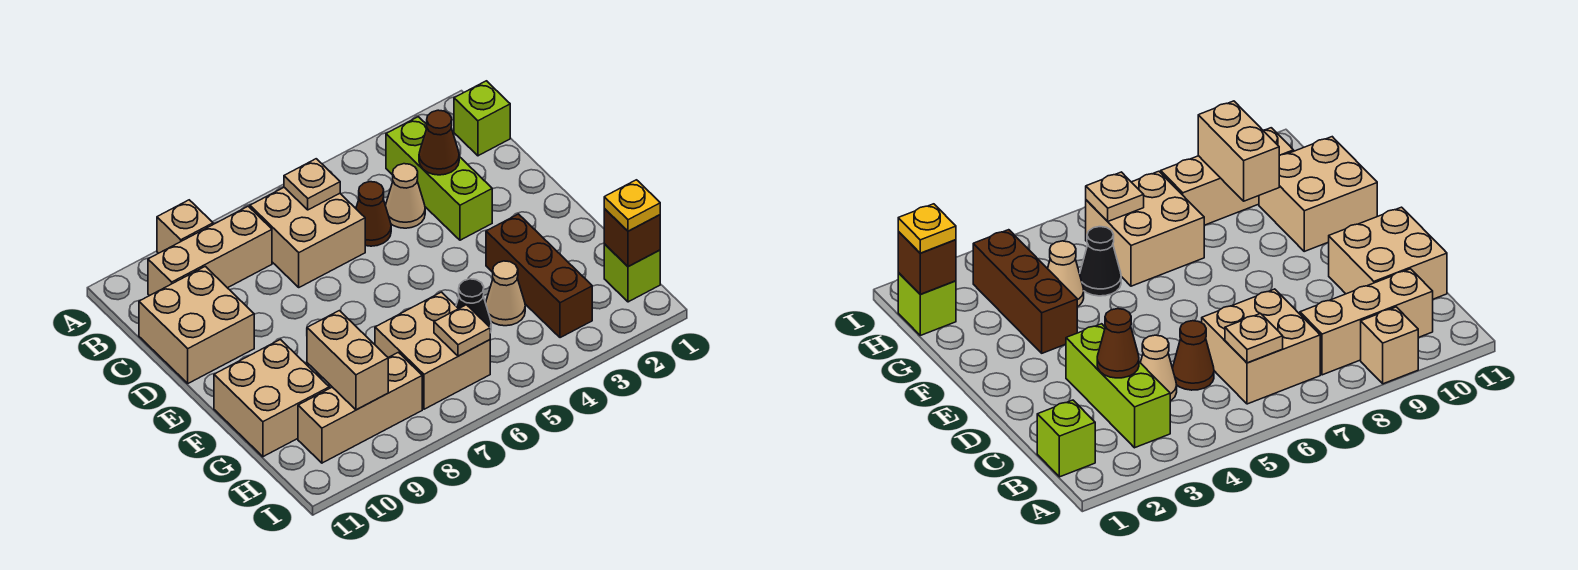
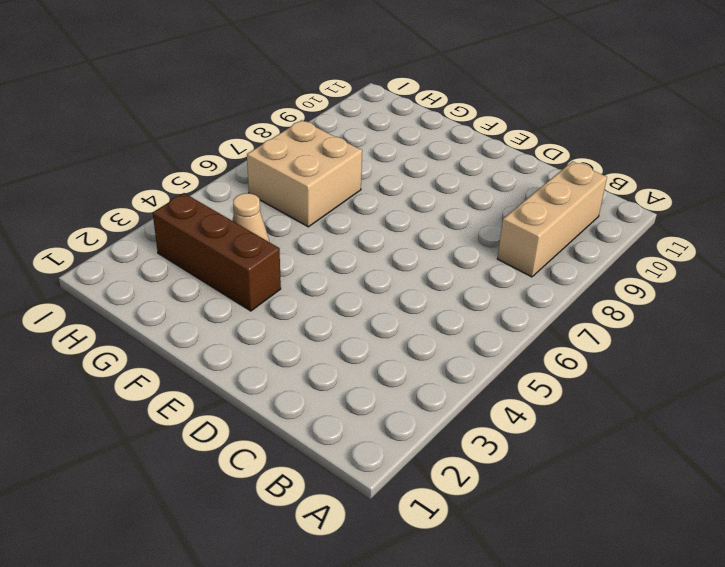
none -> tan 1x1 brick [157,200,213,253]
none -> lime 1x1 brick [454,81,510,156]
none -> lime 1x3 brick [386,117,492,240]

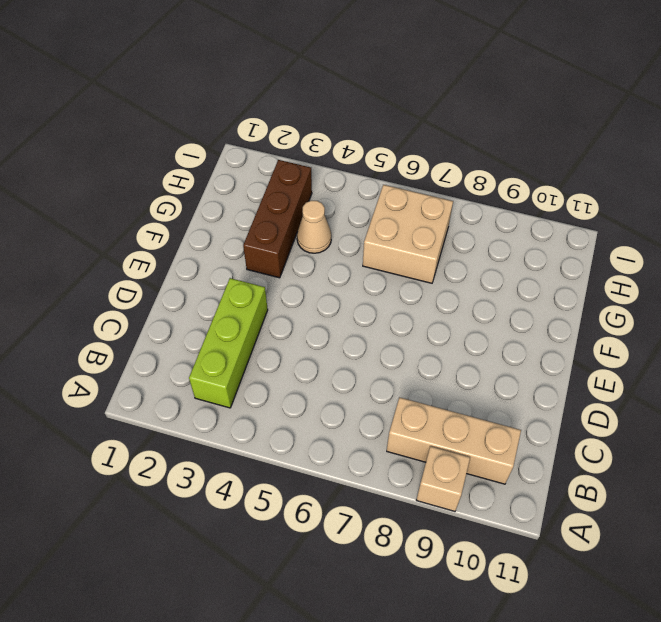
none -> lime 1x1 brick [454,81,510,156]
none -> tan 2x2 brick [250,187,365,287]
none -> tan 1x1 cone [386,164,425,228]

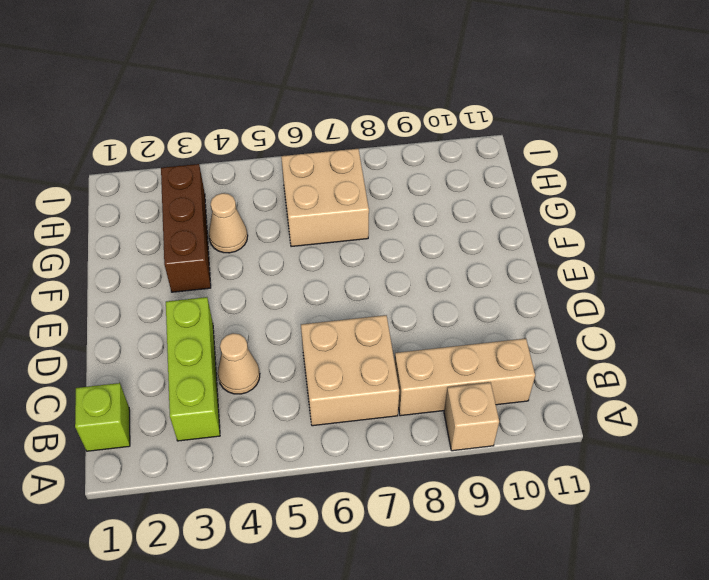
none -> brown 1x1 cone [356,182,391,246]
none -> tan 2x2 brick [139,266,254,383]
none -> tan 2x2 brick [214,339,329,457]

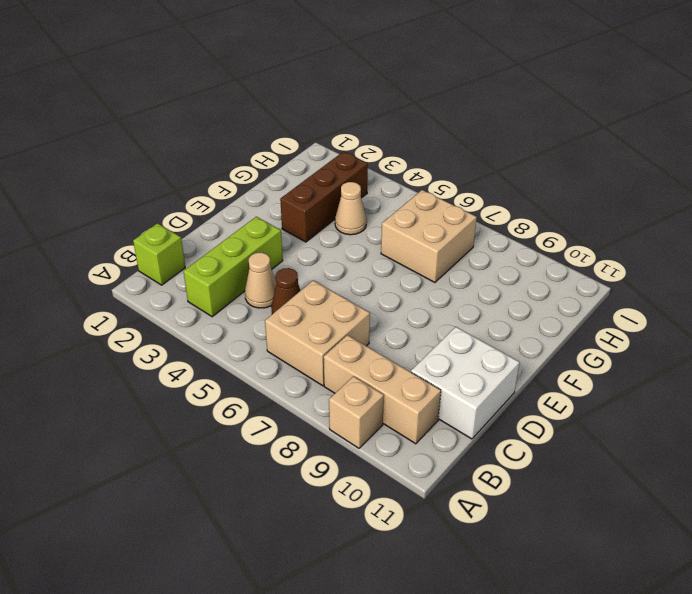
white 2x2 brick [411,327,520,439] -> tan 2x2 brick [139,266,254,383]
none -> tan 2x2 brick [214,339,329,457]
none -> black 1x1 cone [456,279,491,333]
none -> lime 1x1 brick [604,244,660,302]

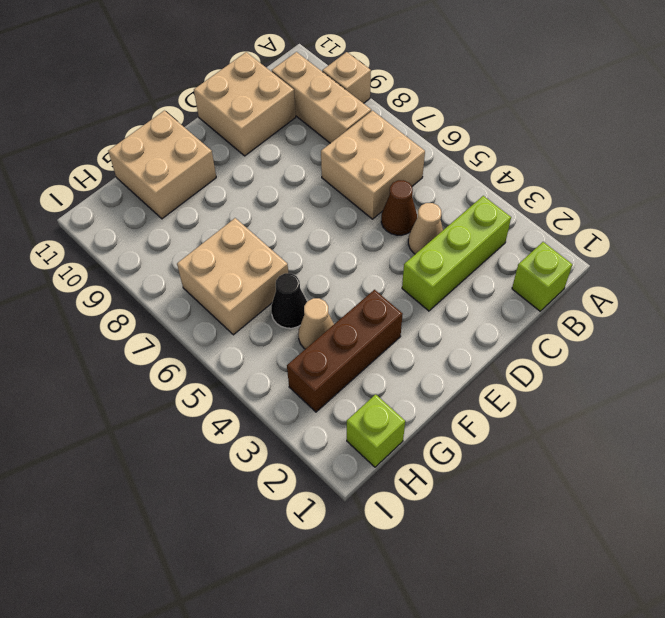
none -> tan 1x3 brick [298,352,422,463]
none -> tan 1x1 plate [284,159,340,210]
none -> brown 1x1 cone [419,110,459,175]

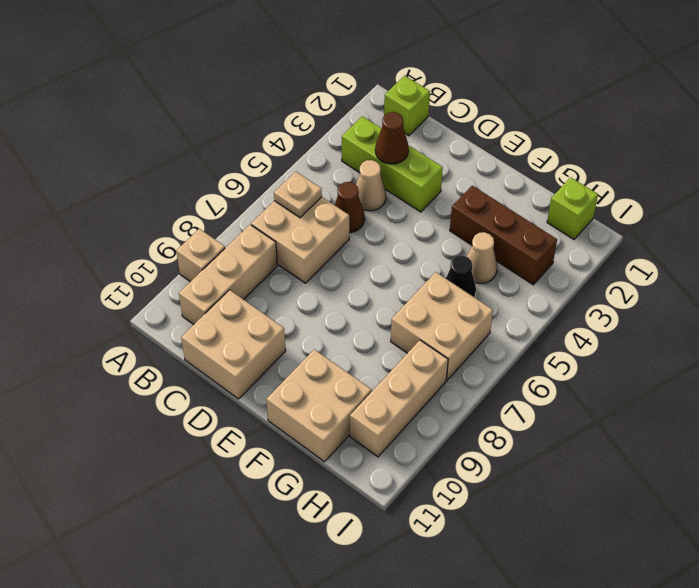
none -> tan 1x2 brick [307,311,388,410]
none -> brown 1x1 brick [604,209,660,267]
none -> tan 1x1 plate [434,305,490,356]

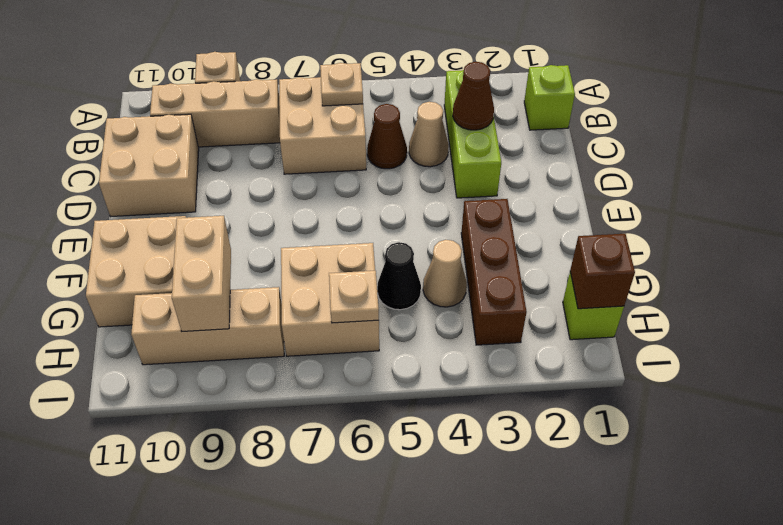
none -> yellow 1x1 plate [604,180,660,231]

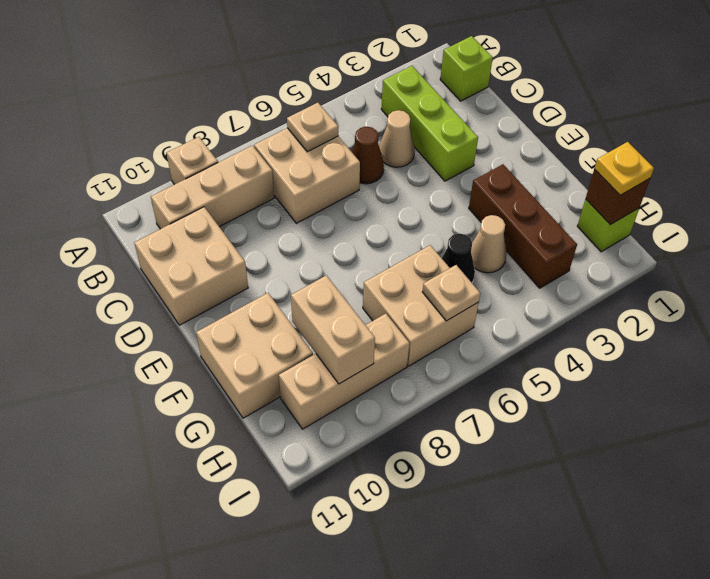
none -> brown 1x1 cone [419,110,459,175]

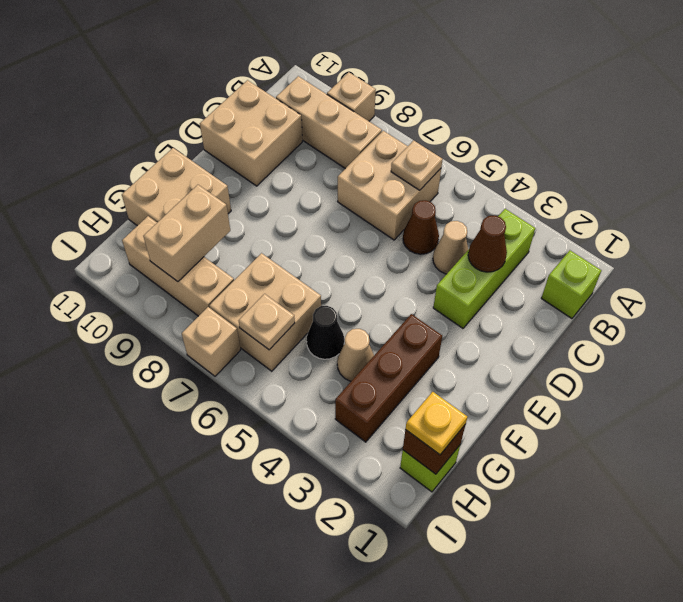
tan 1x1 brick [182,307,240,376] -> none

